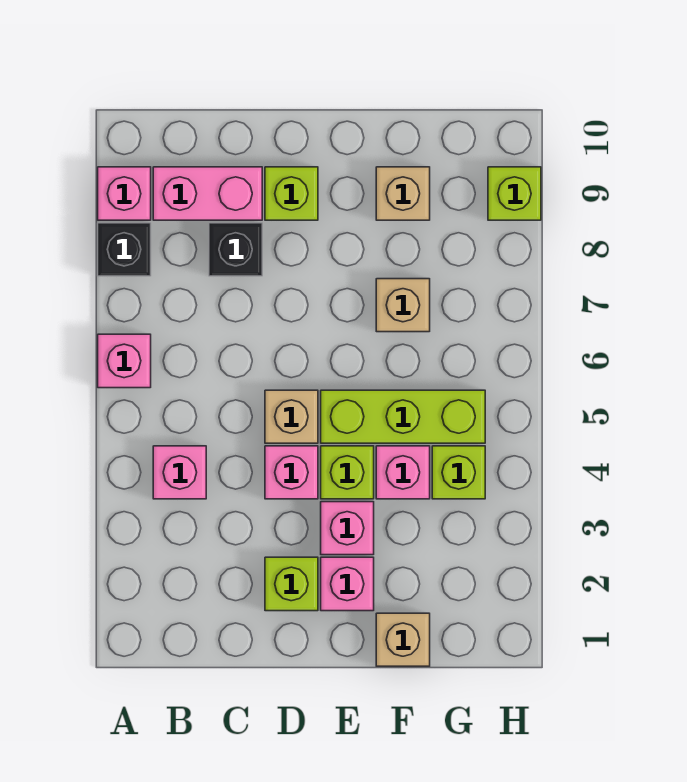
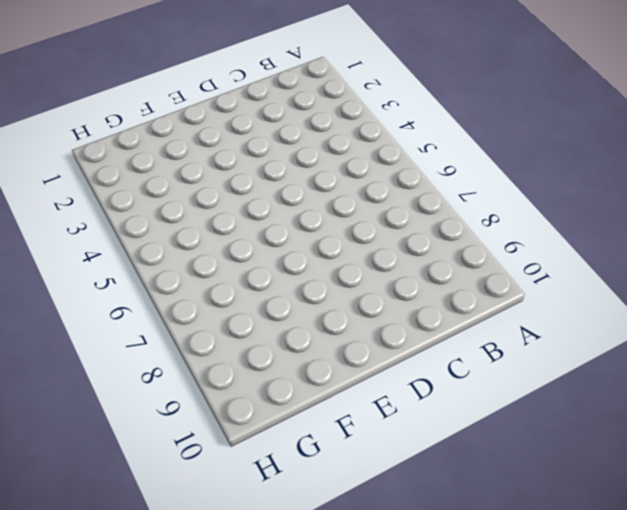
none -> pink 1x1 brick [98,334,151,388]
none -> black 1x1 brick [98,223,151,276]
none -> pink 1x1 brick [98,167,151,220]

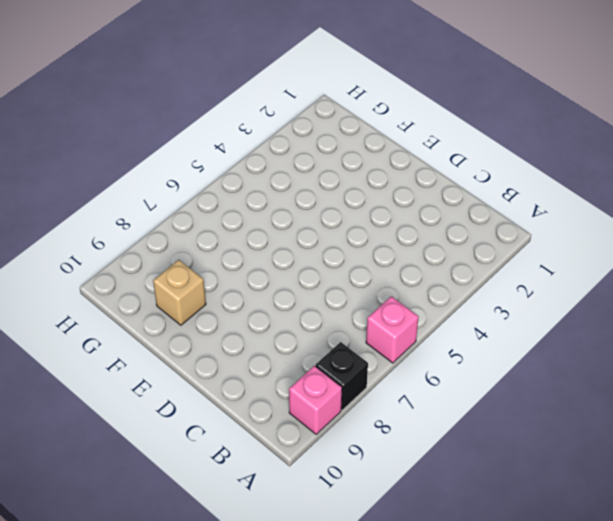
none -> pink 1x1 brick [153,446,206,499]
none -> pink 1x2 brick [153,167,262,220]
none -> black 1x1 brick [209,223,262,276]

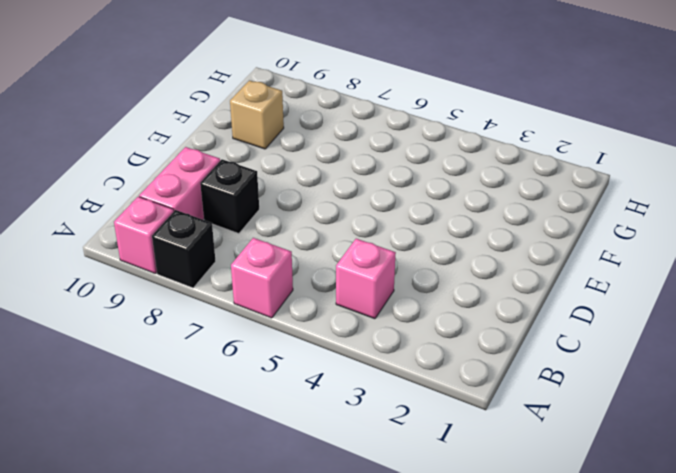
none -> lime 1x1 brick [265,557,318,611]
none -> pink 1x1 brick [265,446,318,499]
none -> tan 1x1 brick [265,390,318,443]

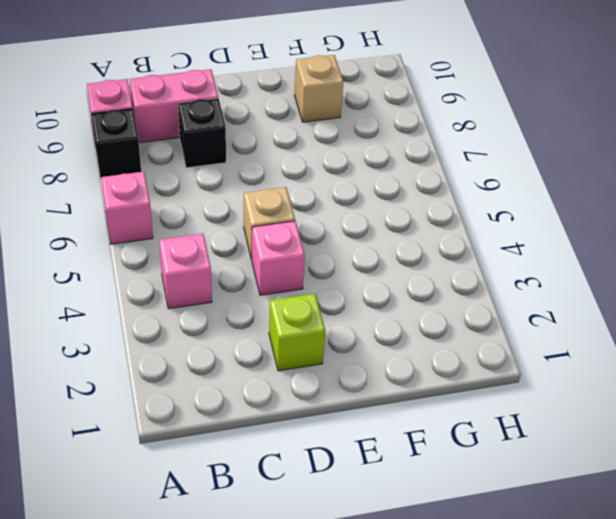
none -> lime 1x1 brick [265,167,318,220]
none -> pink 1x1 brick [321,557,374,611]
none -> pink 1x1 brick [321,502,374,555]

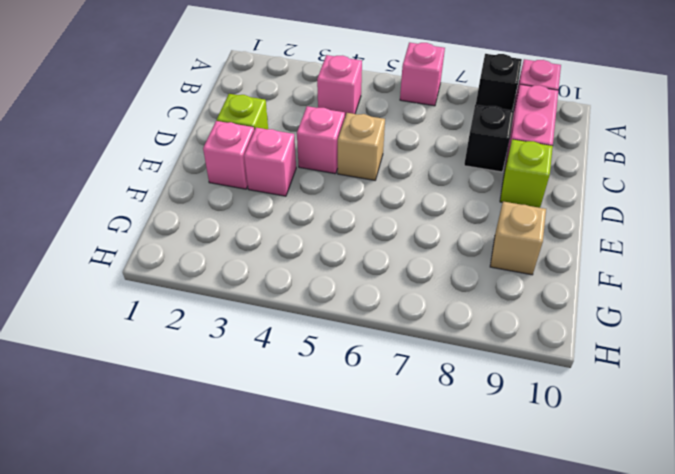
none -> lime 1x1 brick [321,446,374,499]
none -> lime 1x3 brick [321,390,485,443]
none -> tan 1x1 brick [376,613,430,666]

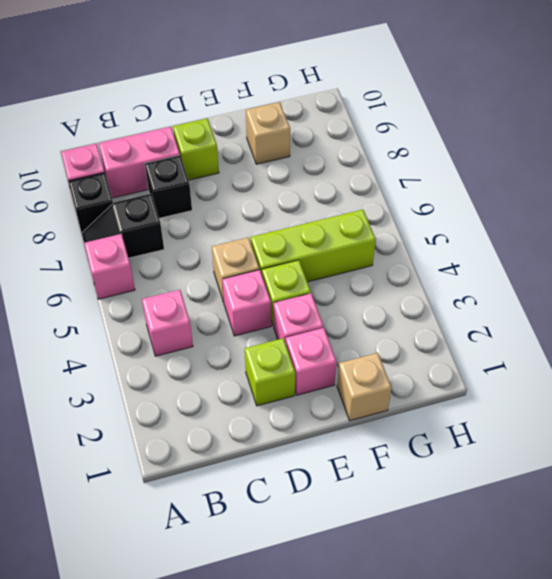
black 1x2 slope [82,194,164,258] -> none
none -> pink 1x1 brick [376,446,430,499]
none -> tan 1x1 brick [376,279,430,332]
none -> lime 1x1 brick [432,446,485,499]

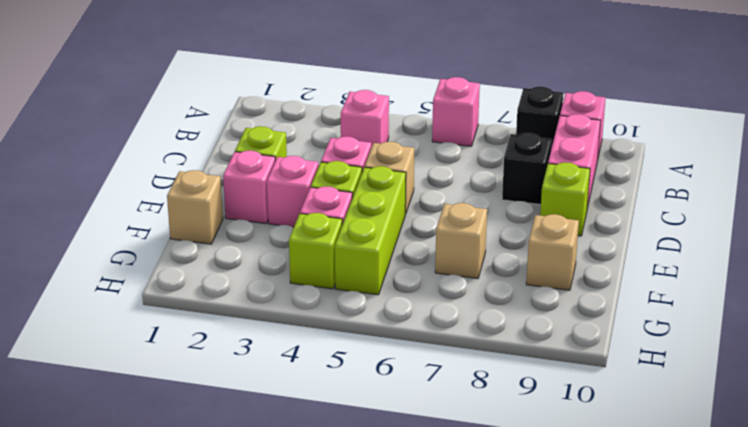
none -> lime 1x1 brick [488,167,541,220]

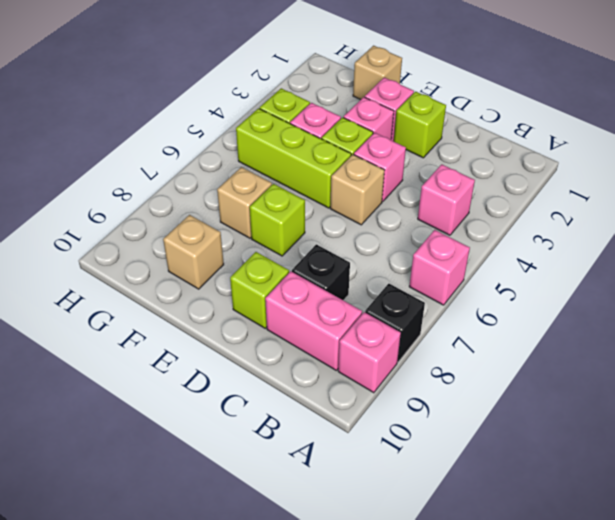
lime 1x1 brick [250,184,305,256] -> lime 1x1 brick moved to [488,167,541,220]

